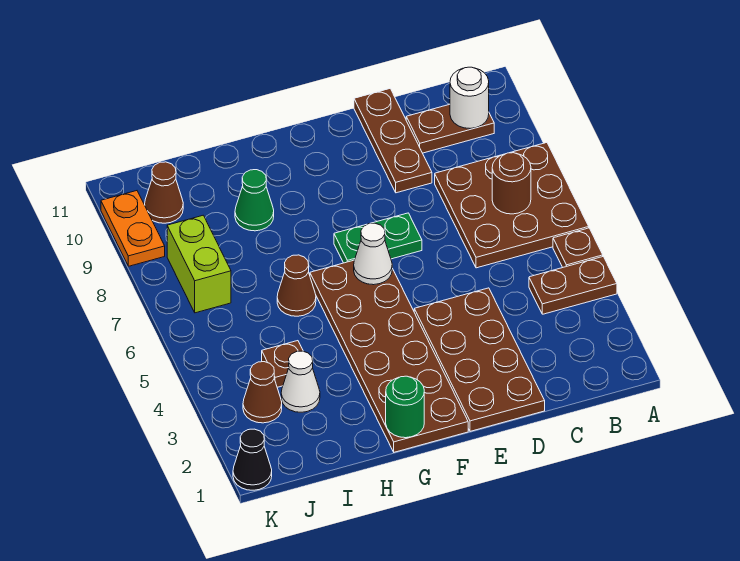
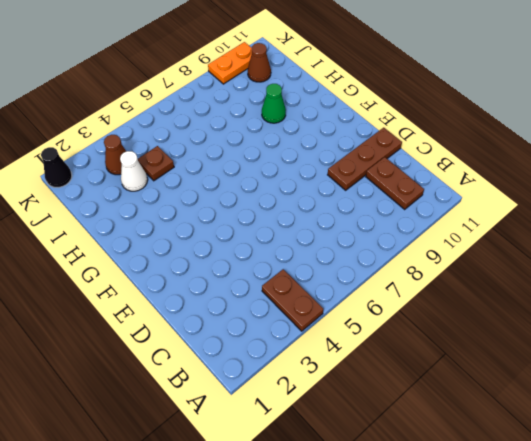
none -> brown 1x1 plate [553,228,603,267]
none -> brown 3x3 plate [435,143,589,268]
none -> brown 2x4 plate [414,288,545,431]

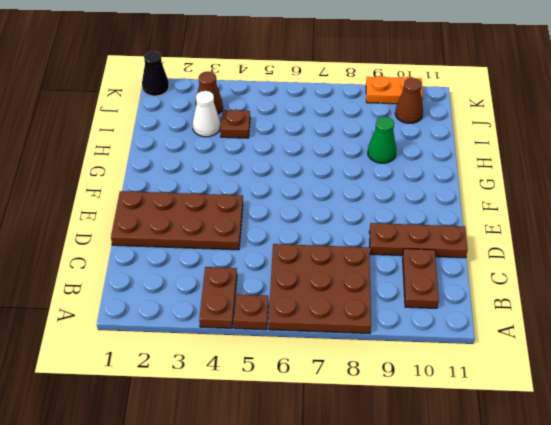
none -> green 1x2 plate [334,213,422,263]
none -> brown 2x6 plate [310,260,468,452]
none -> brown 1x1 cone [277,255,316,316]

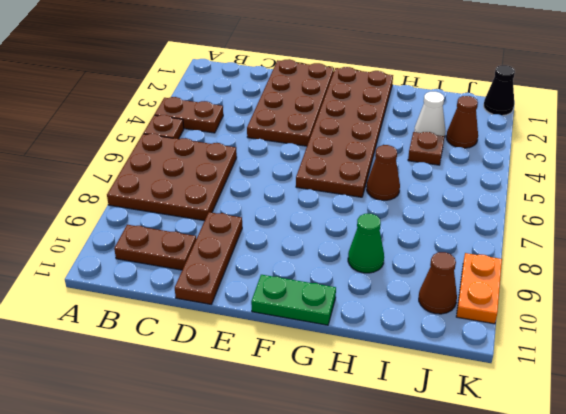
green 1x2 plate [251,275,336,325] -> green 1x2 plate moved to [334,213,422,263]
none -> lime 1x2 brick [167,215,231,313]
none -> brown 1x1 round brick [492,153,531,214]
none -> white 1x1 round brick [450,67,489,128]

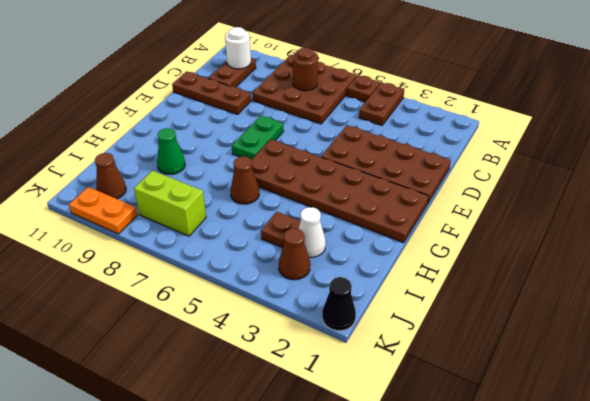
none -> white 1x1 cone [354,223,392,285]
none -> green 1x1 round brick [386,376,424,438]

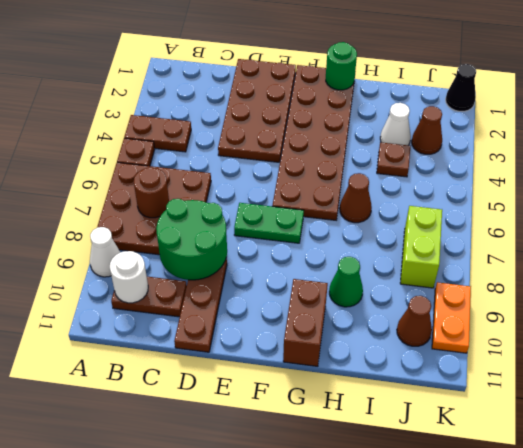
white 1x1 cone [90,227,120,277] -> white 1x1 cone moved to [354,223,392,285]
green 2x2 round brick [156,199,227,280] -> none
brown 1x2 brick [283,279,328,366] -> none

